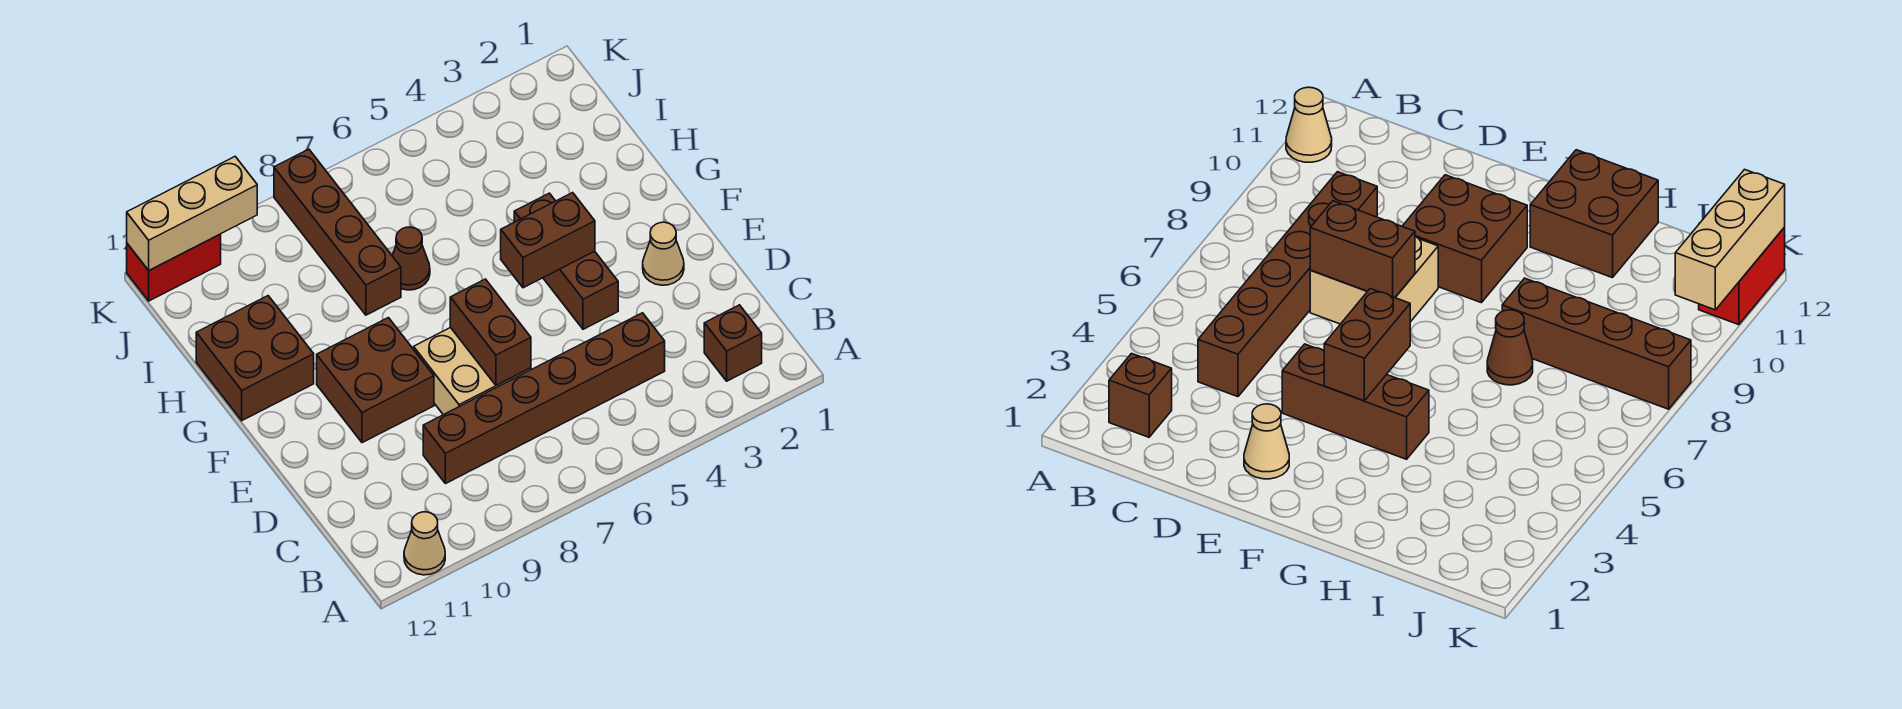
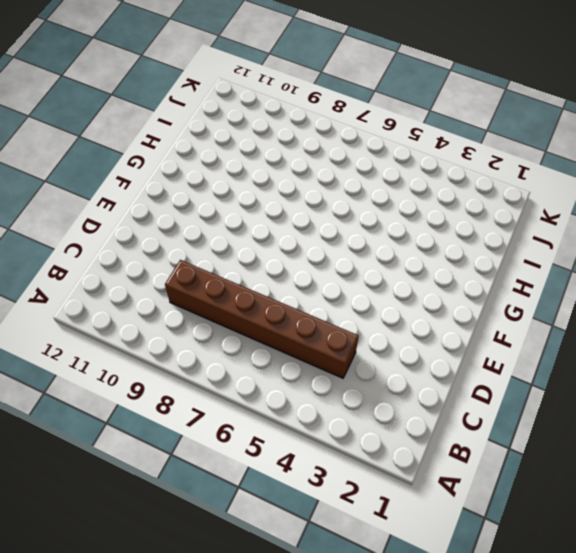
none -> tan 1x1 cone [404,512,445,575]
none -> brown 1x1 brick [704,305,762,381]
none -> tan 2x2 brick [414,327,531,415]

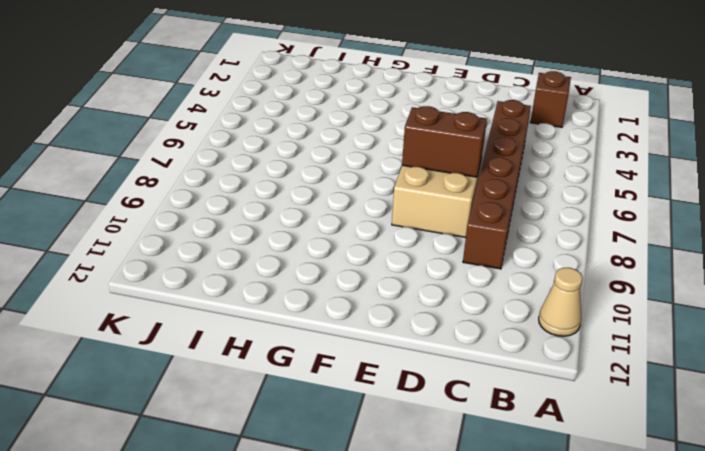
none -> tan 1x1 cone [643,222,684,285]
none -> brown 1x3 brick [514,193,618,329]
none -> brown 2x2 brick [317,318,434,443]

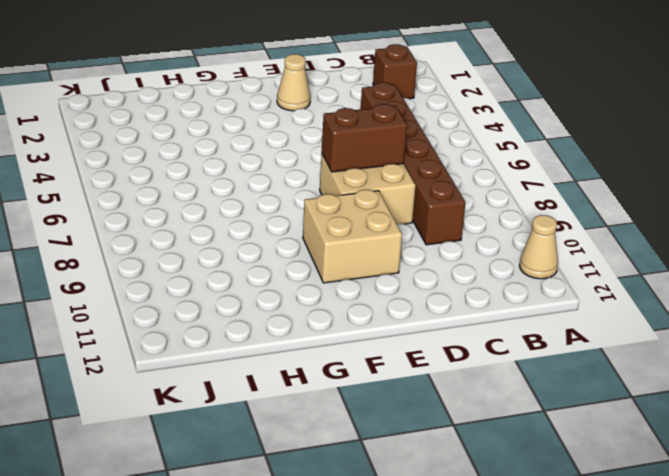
tan 2x2 brick [303,190,402,283] -> brown 2x2 brick [317,318,434,443]
none -> brown 1x3 brick [514,193,618,329]
none -> brown 2x2 brick [196,296,314,420]
none -> brown 1x1 cone [392,227,430,290]

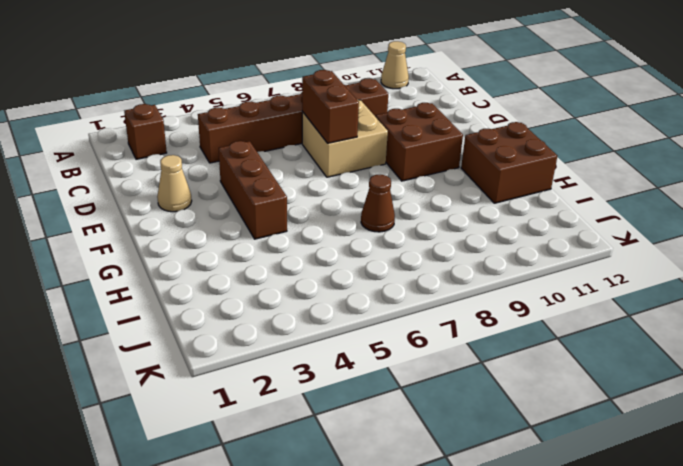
none -> brown 1x4 brick [274,149,401,315]
none -> red 1x2 brick [127,234,221,301]
none -> brown 1x2 brick [501,193,595,288]

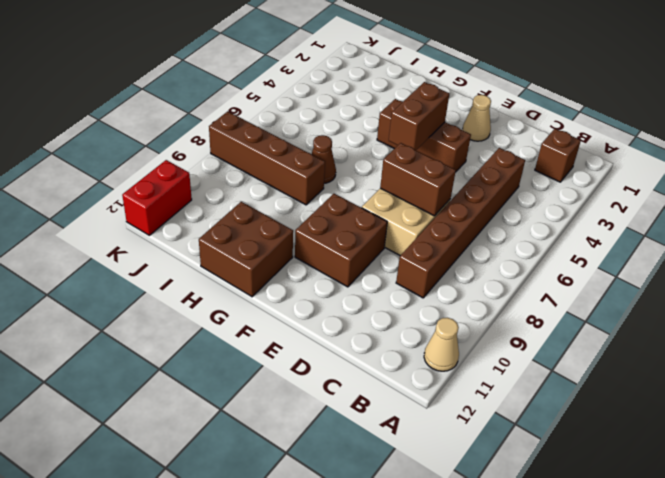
none -> tan 1x3 brick [127,157,257,270]

